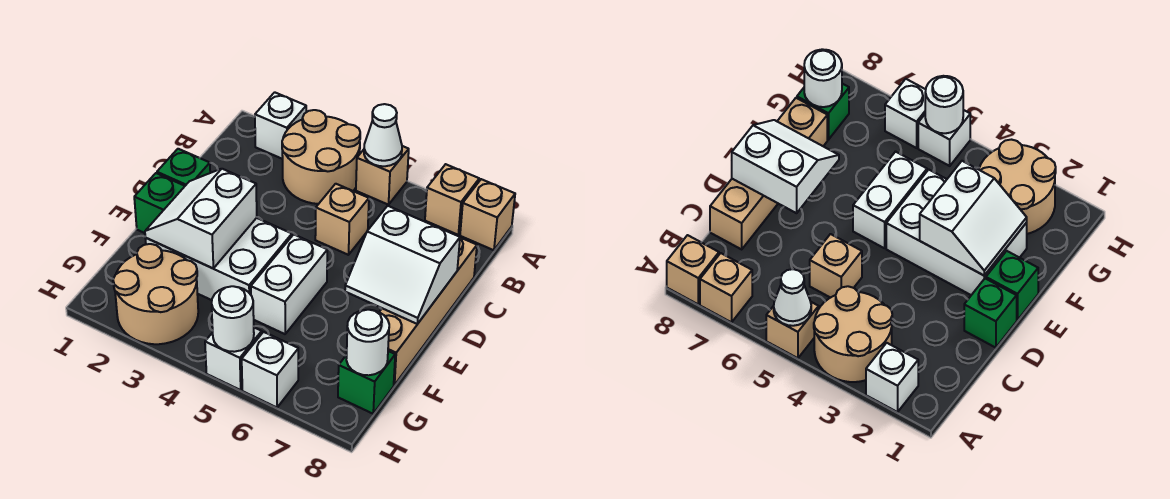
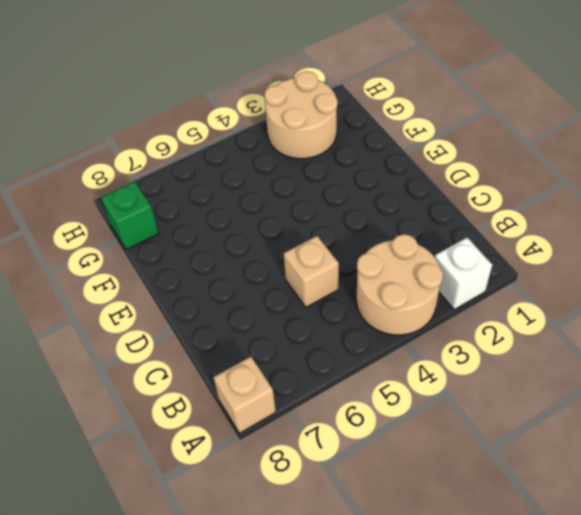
none -> tan 1x1 brick [356,146,409,205]
none -> tan 1x1 brick [425,164,479,235]
none -> tan 1x4 brick [380,238,477,385]

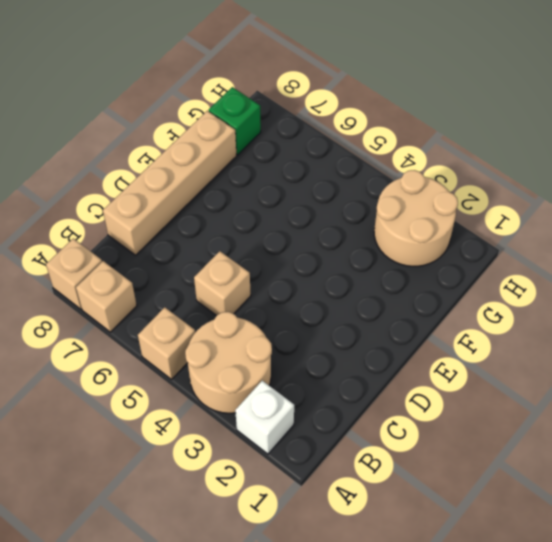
none -> green 1x1 brick [157,149,210,186]
none -> green 1x1 brick [134,173,185,233]
none -> white 2x3 brick [145,218,292,300]

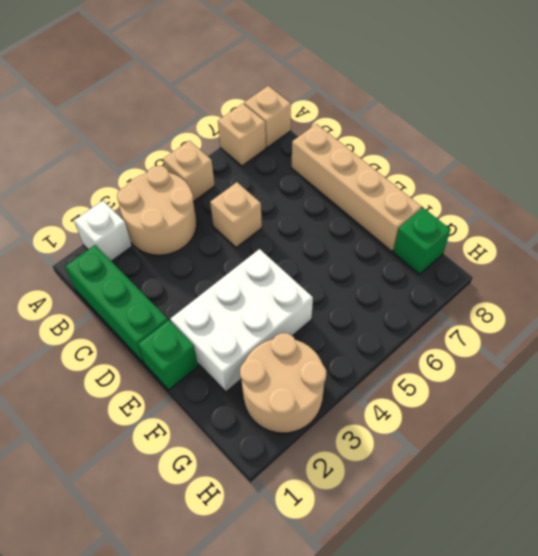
green 1x3 brick [65,245,168,363] -> green 1x1 brick [157,149,210,186]
none -> white 1x2 brick [251,234,327,334]
none -> white 1x1 brick [205,328,262,390]
none -> white 1x1 brick [242,332,298,407]

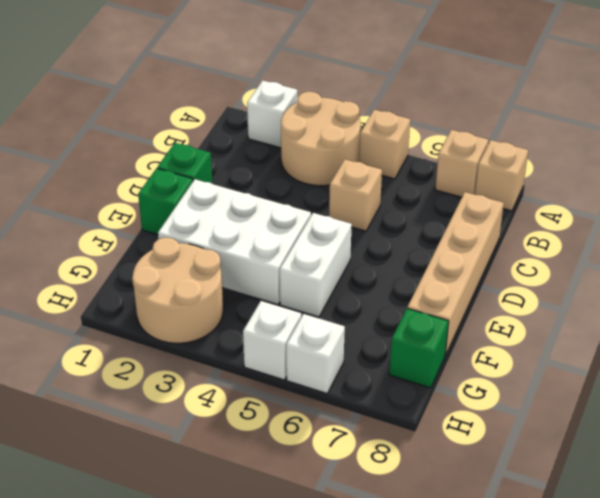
none -> white 1x1 cone [364,104,402,166]
none -> white 2x2 slope [345,206,460,324]
none -> white 2x2 slope [145,169,257,268]

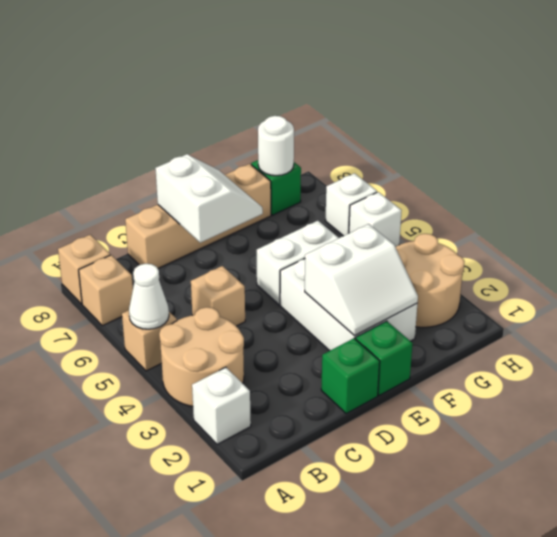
none -> white 1x1 round brick [212,286,254,352]

